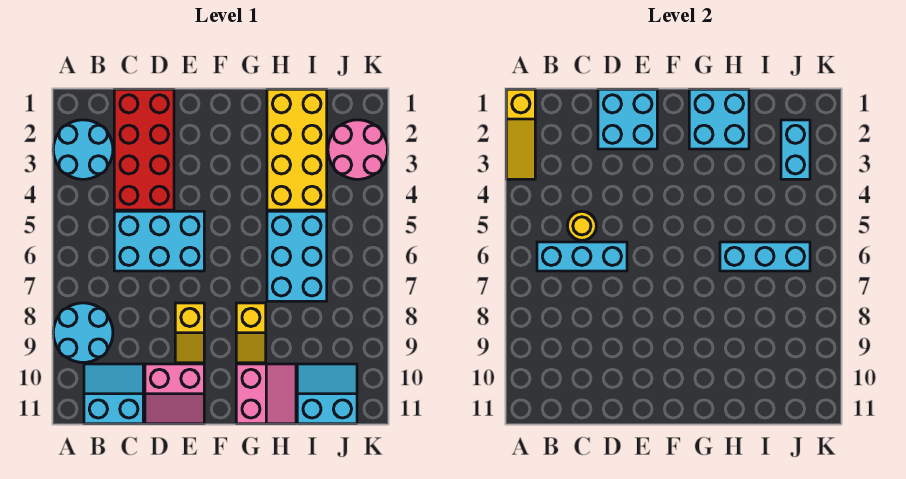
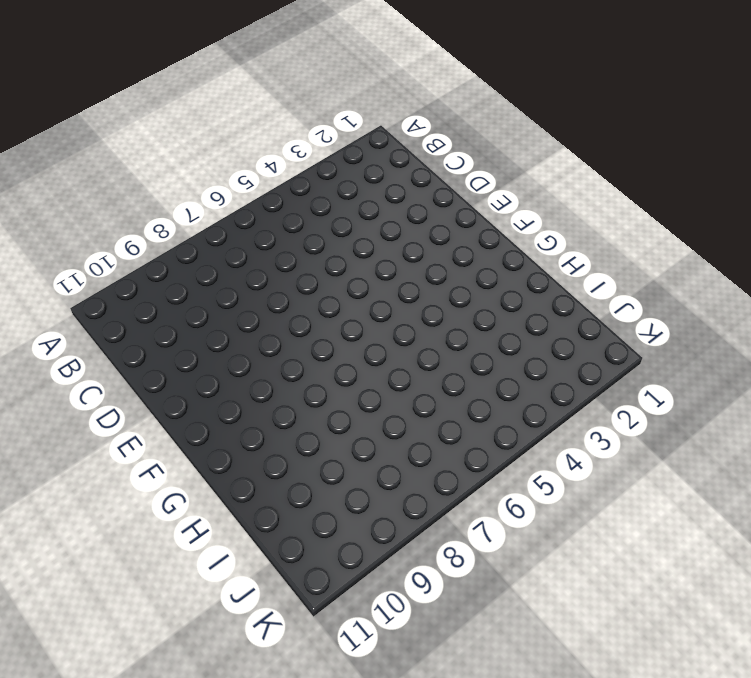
none -> cyan 2x2 round brick [53,120,113,179]
none -> cyan 2x2 round brick [53,303,113,362]
none -> cyan 2x2 slope [84,364,143,424]

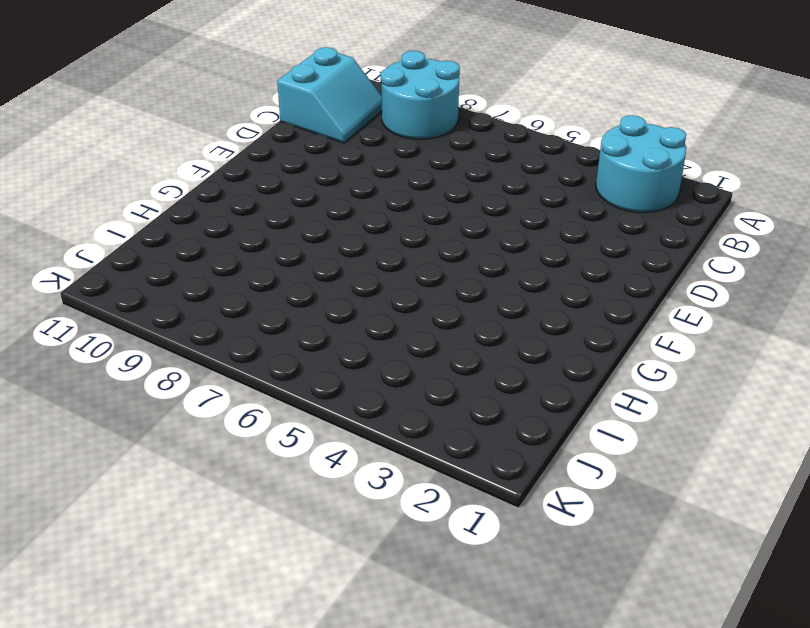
none -> red 2x4 brick [114,89,174,210]
none -> cyan 2x3 brick [114,211,204,271]
none -> pink 2x2 slope [145,364,204,424]

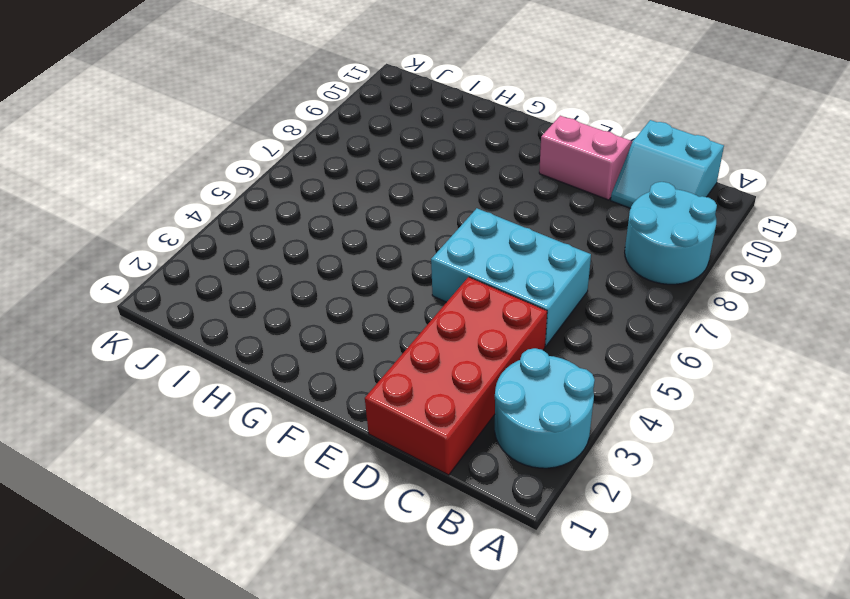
none -> yellow 1x2 slope [175,303,204,363]
none -> yellow 1x2 slope [236,303,266,363]
none -> pink 2x2 slope [236,364,296,424]

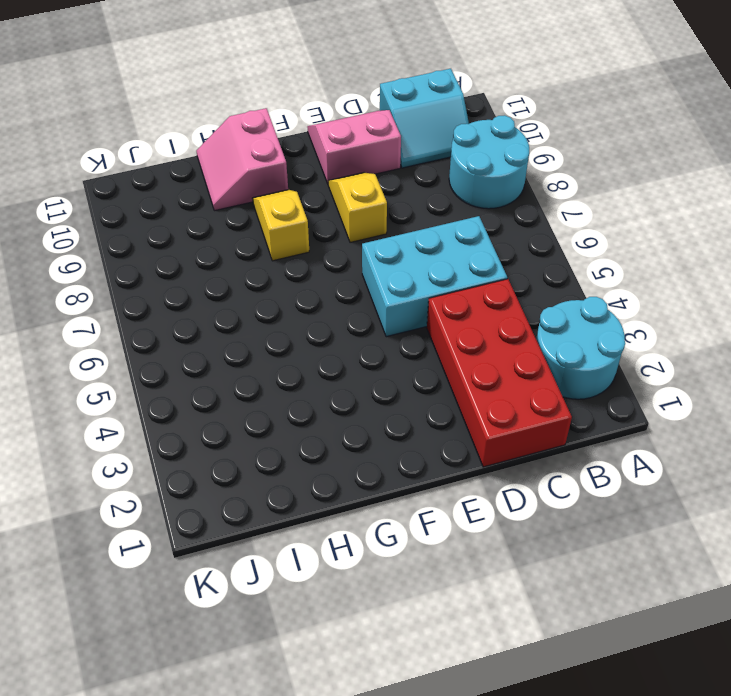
none -> yellow 2x4 brick [267,89,327,210]
none -> cyan 2x3 brick [267,211,327,301]
none -> cyan 2x2 slope [297,364,357,424]

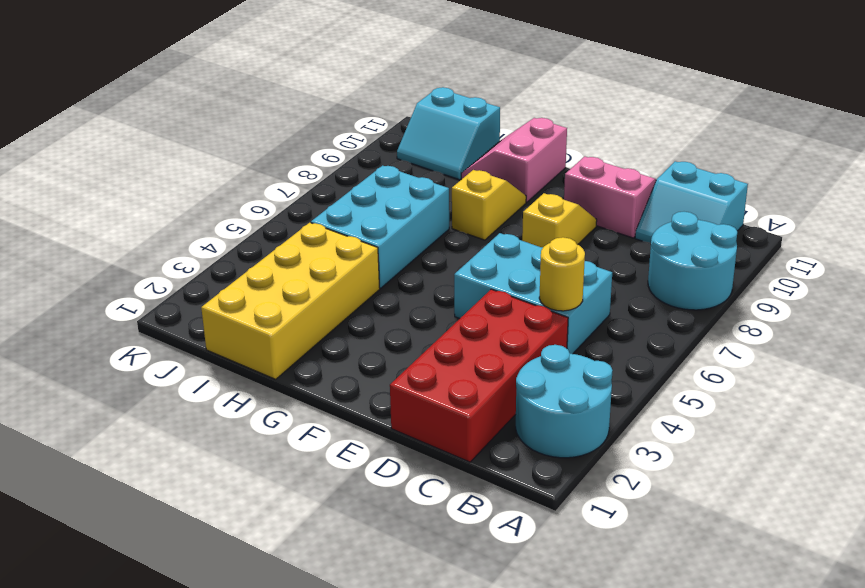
none -> pink 2x2 round brick [328,120,388,179]
none -> yellow 1x3 slope [506,89,535,179]
none -> cyan 1x3 brick [537,242,627,271]

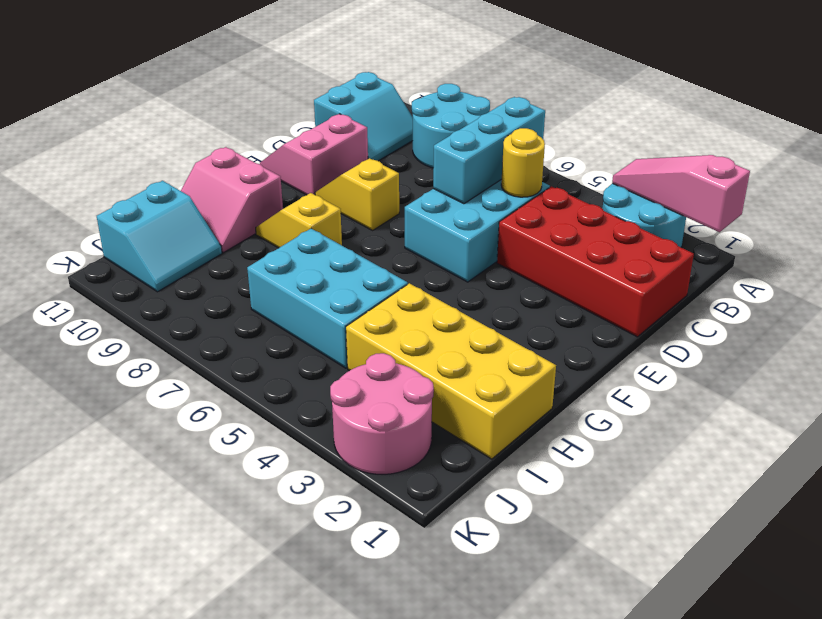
pink 1x3 slope [612,155,750,232] -> yellow 1x3 slope [506,89,535,179]
none -> cyan 2x2 brick [598,89,657,149]
none -> cyan 2x2 brick [689,89,749,149]
none -> cyan 1x3 brick [720,242,810,271]

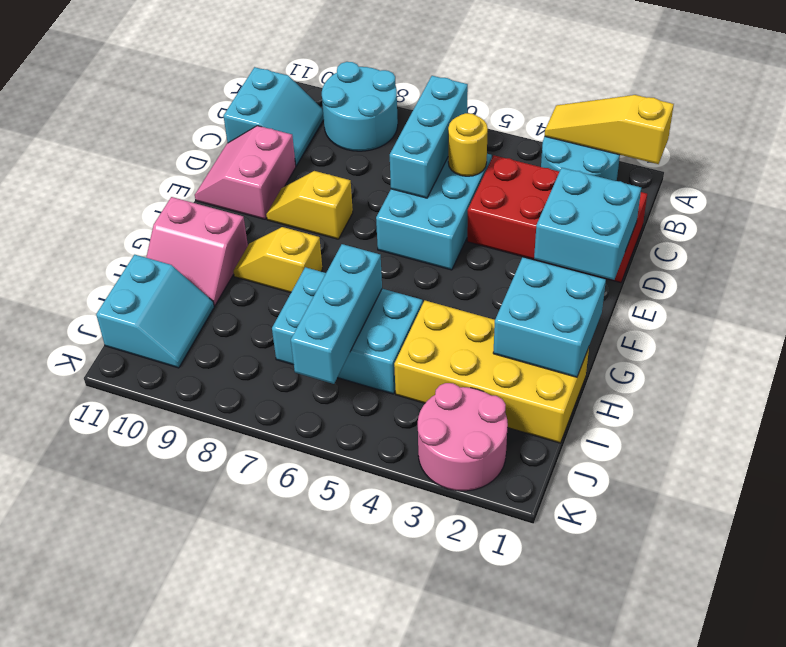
none -> cyan 1x2 brick [781,120,810,179]

